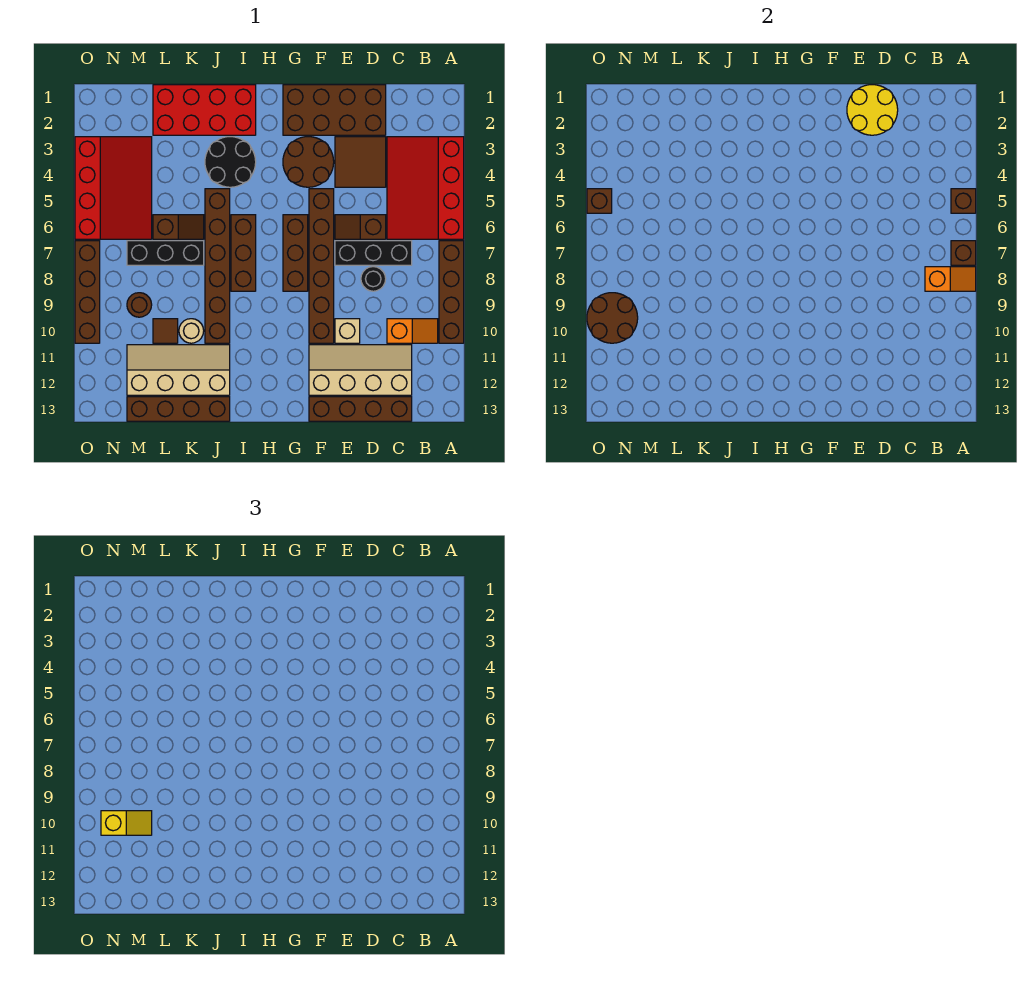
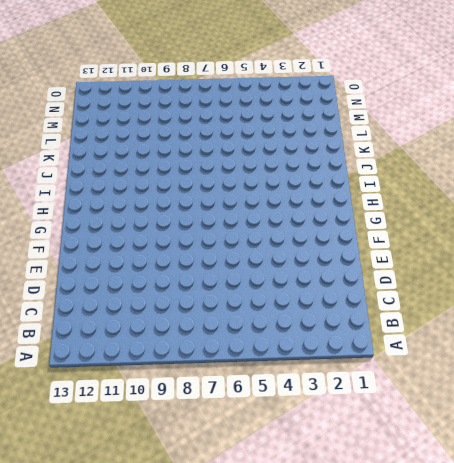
none -> red 3x4 slope [387,137,464,239]
none -> brown 1x4 brick [439,241,464,343]
none -> orange 1x2 slope [387,319,438,343]
none -> black 1x3 brick [335,241,412,265]

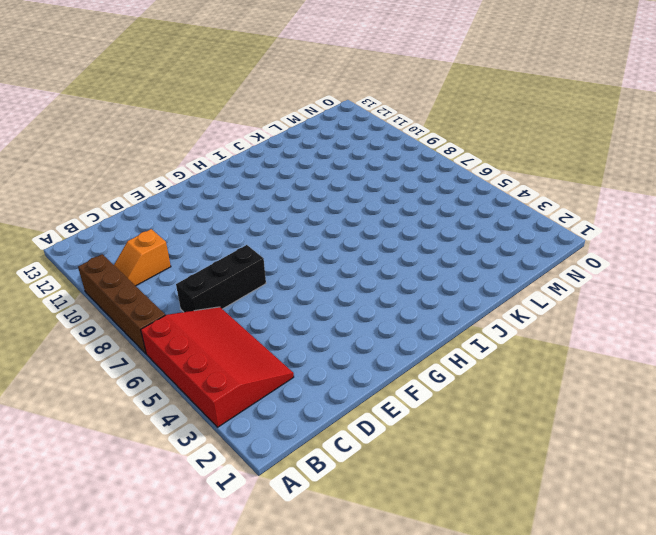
none -> tan 2x4 slope [309,345,412,395]
none -> brown 1x4 brick [309,397,412,421]
none -> brown 2x4 brick [283,85,386,135]
none -> brown 2x2 tile [335,137,386,187]

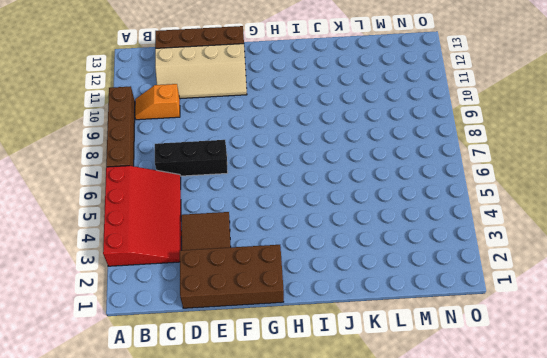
none -> brown 1x2 slope [335,215,386,239]
none -> black 1x1 round brick [361,267,386,291]
none -> tan 1x1 brick [335,319,360,343]
none -> brown 2x2 round brick [283,137,334,187]

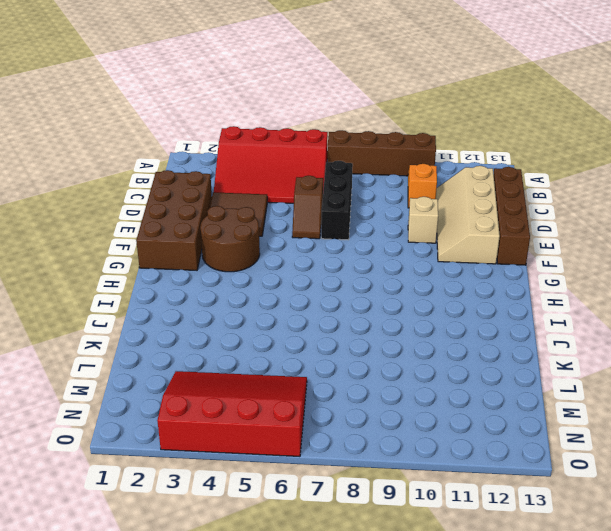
none -> black 1x1 round brick [361,267,386,291]
none -> brown 1x6 brick [309,189,334,343]
none -> brown 1x3 brick [283,215,308,291]
none -> red 2x4 brick [153,85,256,135]

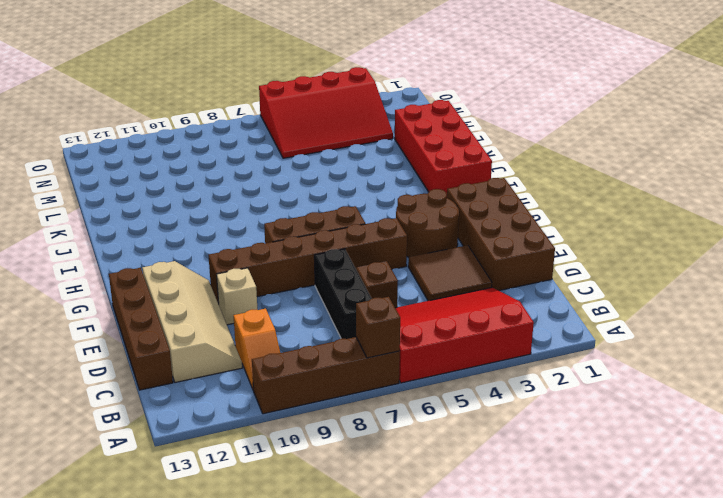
none -> black 1x1 round brick [361,267,386,291]
none -> black 2x2 round brick [205,137,256,187]
none -> brown 1x3 brick [231,215,256,291]
none -> brown 1x6 brick [205,189,230,343]

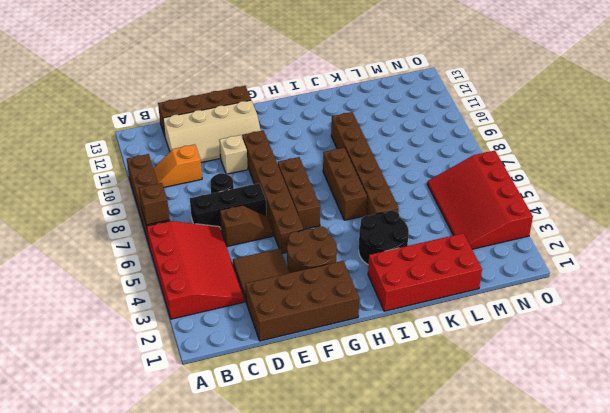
none -> tan 2x4 slope [127,345,230,395]
none -> brown 1x4 brick [127,397,230,421]
none -> brown 1x2 slope [153,215,204,239]
none -> black 1x3 brick [127,241,204,265]

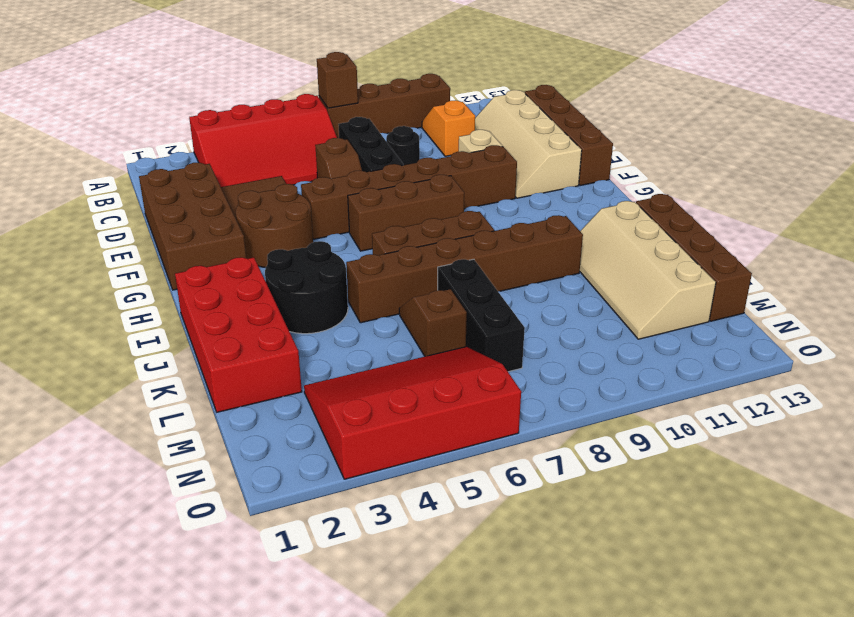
none -> tan 1x1 round brick [179,319,204,343]
none -> brown 1x1 tile [153,319,178,343]
none -> brown 1x1 round brick [127,293,152,317]
none -> brown 1x4 brick [75,241,100,343]

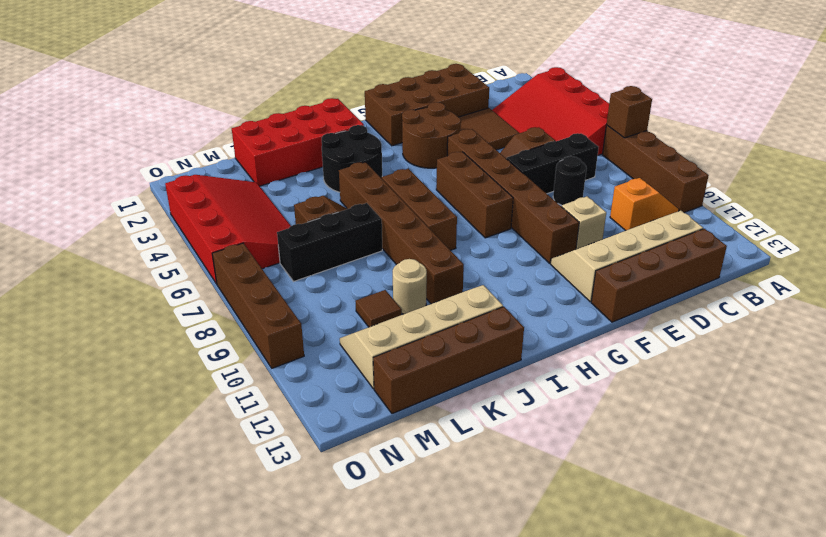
none -> brown 1x1 round brick [127,293,152,317]
none -> brown 1x1 brick [951,189,976,213]
none -> orange 1x2 slope [925,267,976,291]
none -> yellow 2x2 round brick [847,85,898,135]

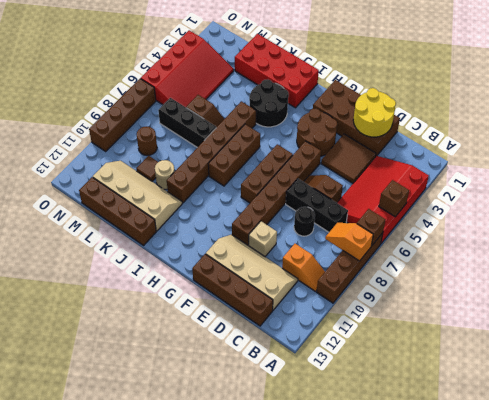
orange 1x2 slope [325,223,373,261] -> orange 1x2 slope turned to [925,267,976,291]
none -> brown 2x2 round brick [587,293,638,343]
none -> brown 1x1 brick [587,189,612,213]
none -> yellow 1x2 slope [101,811,152,835]

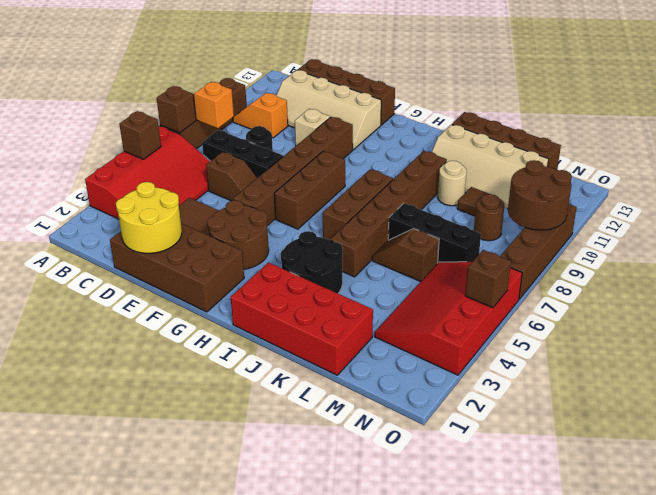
none -> yellow 1x2 slope [101,811,152,835]

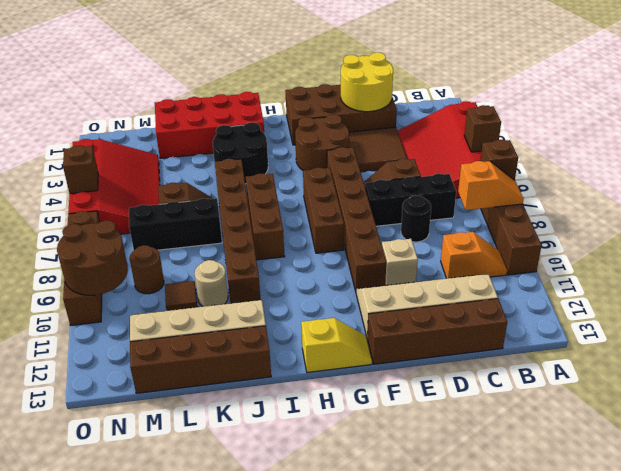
yellow 1x2 slope [301,318,372,372] -> yellow 1x2 slope moved to [101,811,152,835]

